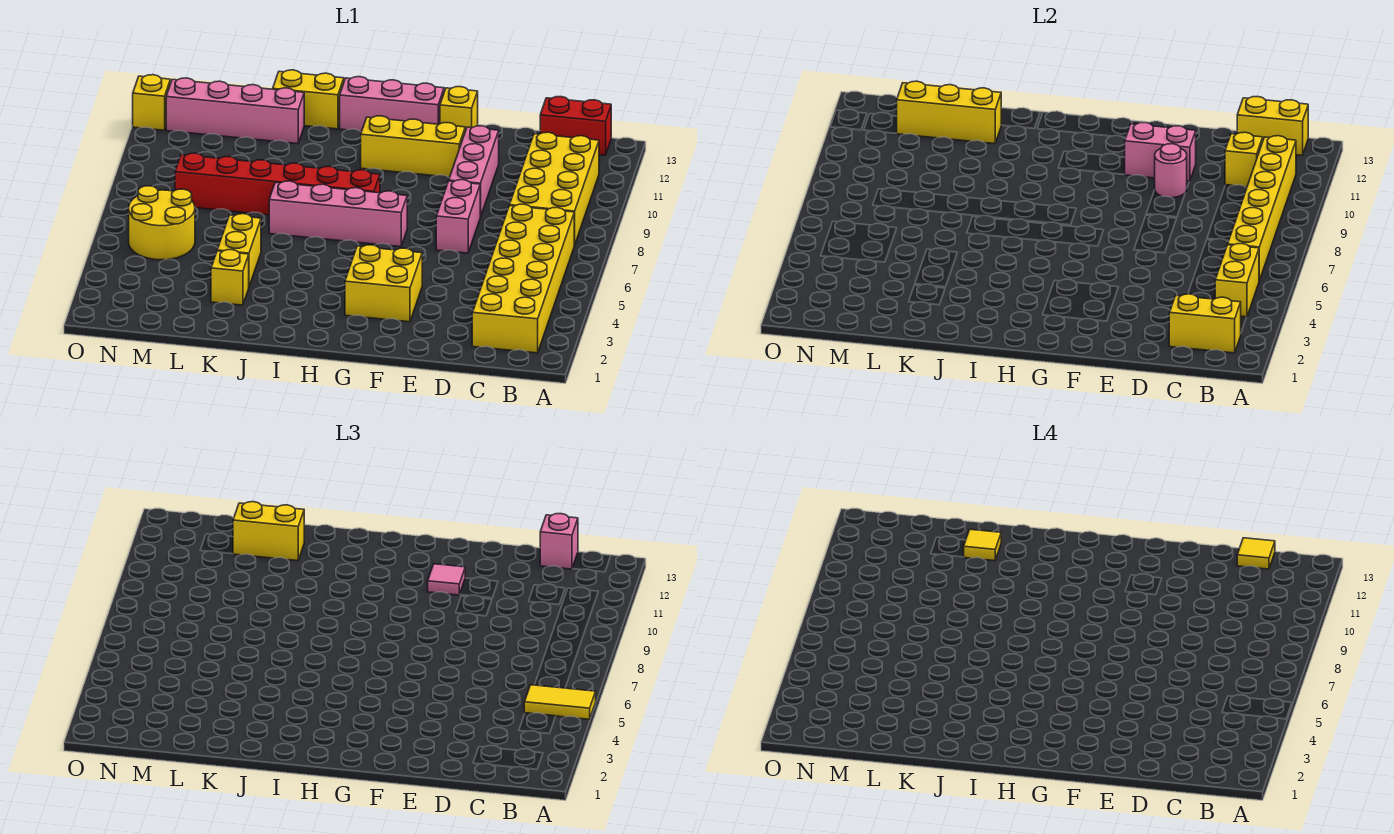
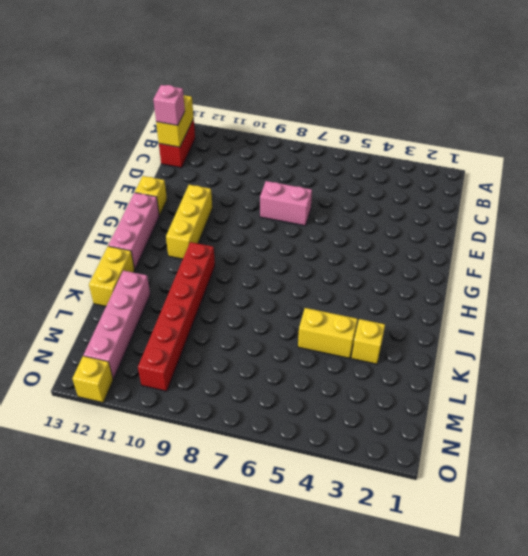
red 1x6 brick [138,242,215,391] -> red 1x6 brick moved to [175,153,380,215]
none -> yellow 2x6 brick [472,204,574,353]
none -> yellow 2x4 brick [509,132,599,245]
none -> pink 1x3 brick [449,126,499,217]
none -> yellow 2x2 brick [345,245,422,322]

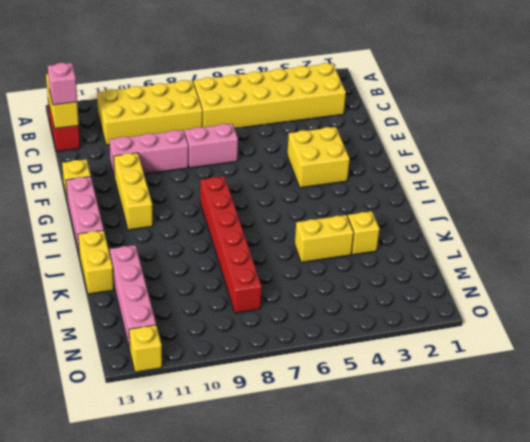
none -> pink 1x4 brick [269,181,407,247]
none -> yellow 2x2 round brick [129,186,195,260]
none -> yellow 1x2 brick [1169,294,1241,353]
none -> yellow 1x2 brick [1215,244,1259,317]

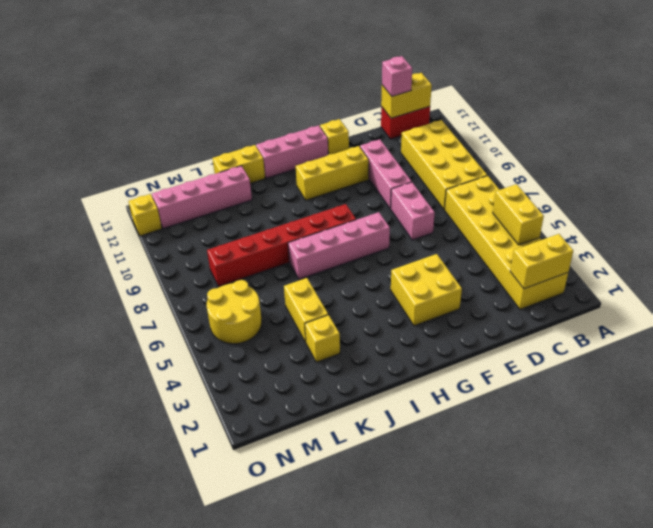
none -> yellow 1x6 brick [1228,136,1296,281]
none -> yellow 1x1 brick [1225,132,1263,187]
none -> pink 1x1 round brick [1155,144,1187,198]
none -> pink 1x2 brick [1124,123,1196,181]

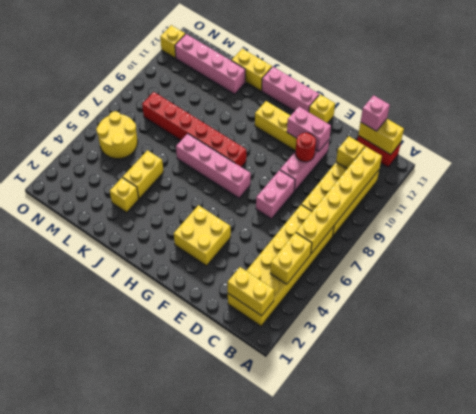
red 1x1 round brick [295,133,316,162] -> pink 1x1 round brick [1155,144,1187,198]
none -> yellow 1x3 brick [896,81,1001,144]
none -> yellow 1x2 tile [524,685,596,719]
none -> pink 1x1 tile [428,564,465,595]
none -> yellow 1x2 brick [233,502,304,561]

